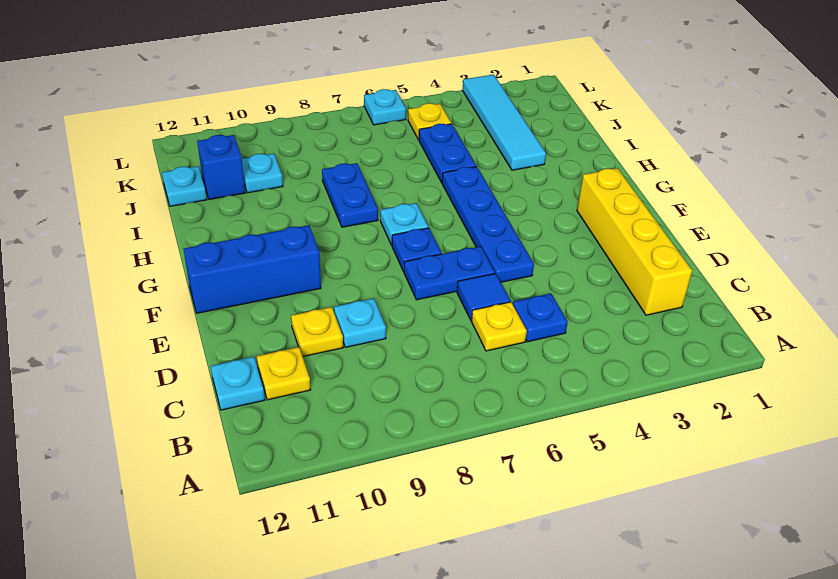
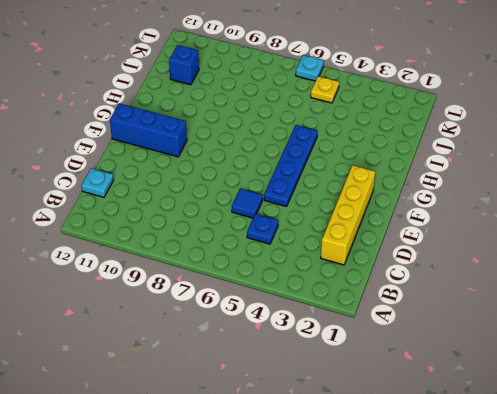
none -> yellow 1x1 plate [471,302,527,351]
none -> yellow 1x1 plate [257,347,311,400]
none -> cyan 1x1 plate [334,298,386,347]

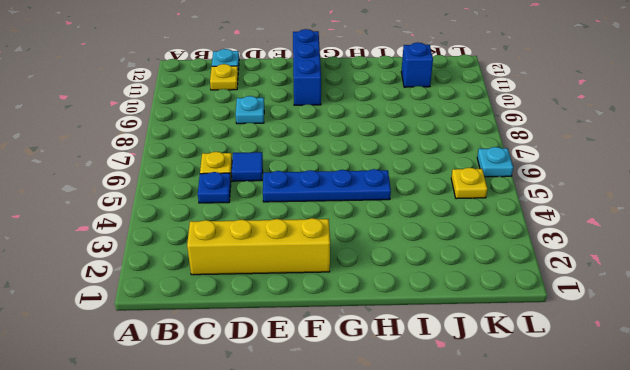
none -> yellow 1x1 plate [291,307,343,356]
none -> blue 1x2 plate [404,246,495,300]
none -> blue 1x1 plate [392,228,441,272]

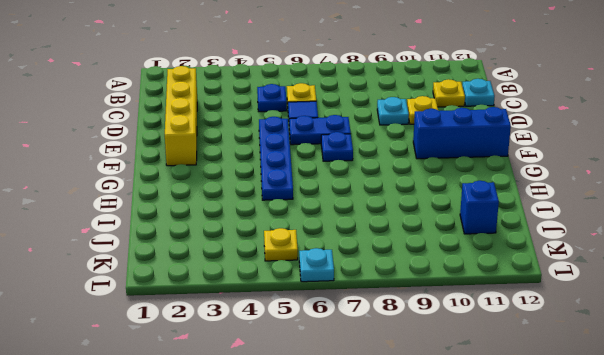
none -> cyan 1x1 plate [380,203,428,245]
none -> blue 1x2 plate [322,163,378,227]
none -> cyan 1x4 tile [462,75,546,170]

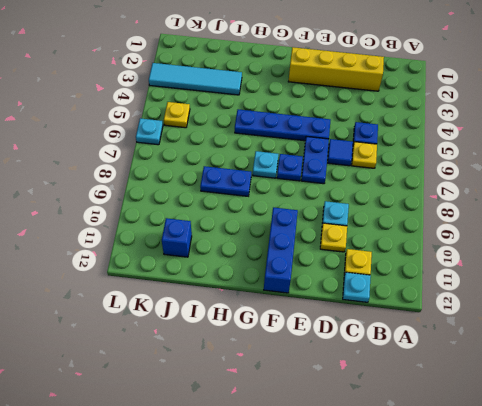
none -> blue 1x2 plate [419,124,476,183]
none -> cyan 1x1 plate [242,154,283,193]
none -> cyan 1x1 plate [162,166,207,206]

